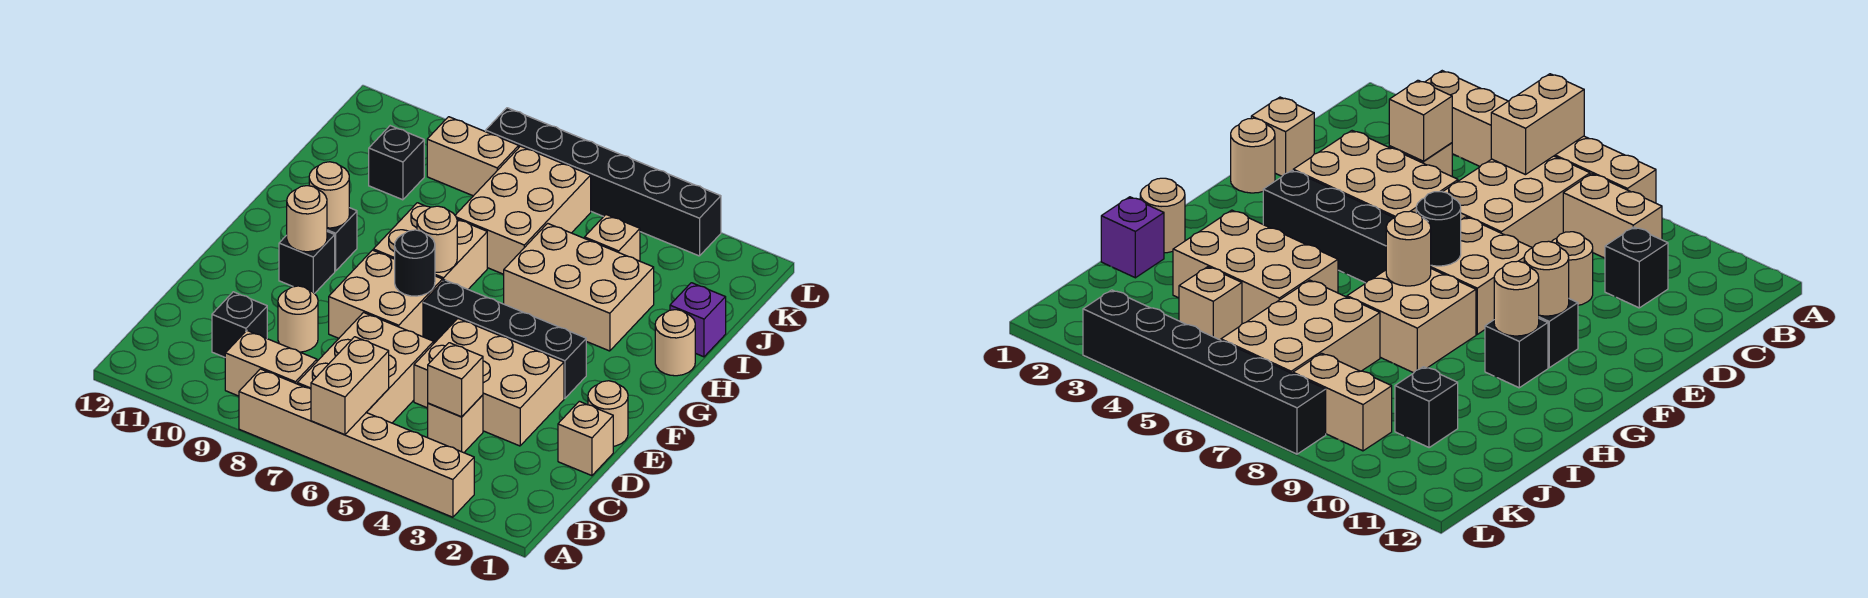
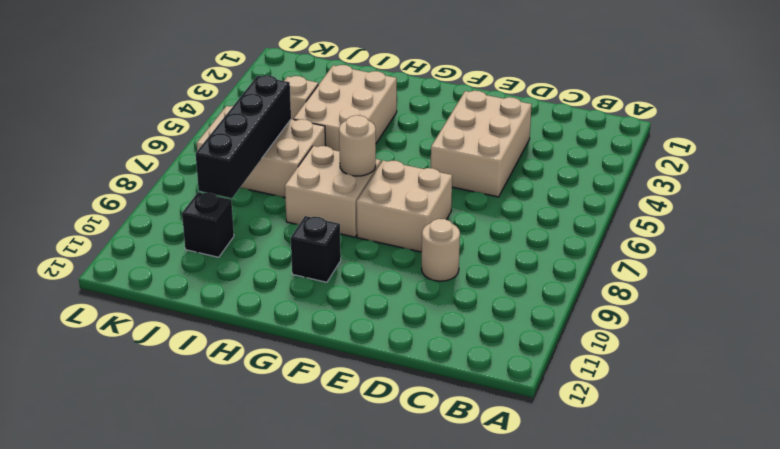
black 1x4 brick [196,75,291,198] -> black 1x4 brick moved to [423,280,586,398]
none -> tan 1x6 brick [239,369,474,517]
none -> tan 2x3 brick [297,313,434,423]
none -> tan 1x2 brick [225,331,317,396]

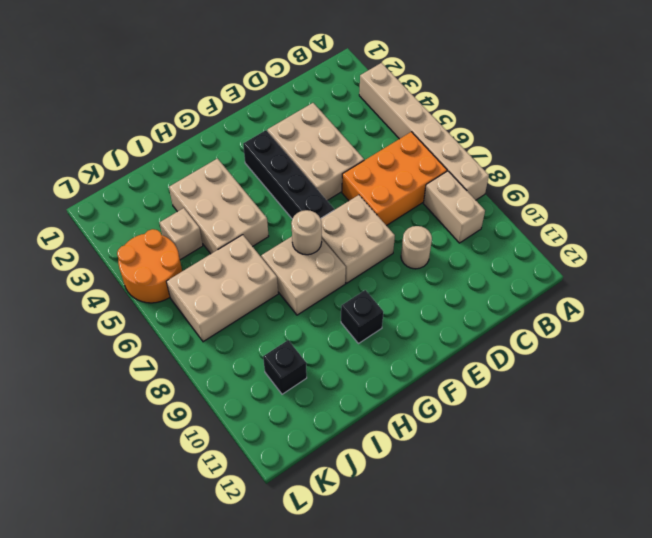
orange 2x3 brick [342,132,447,226] -> tan 2x3 brick [297,313,434,423]
orange 2x2 round brick [117,229,182,303] -> black 1x6 brick [486,108,721,256]
none -> tan 1x1 brick [428,395,483,453]
none -> black 1x1 brick [212,292,267,357]
none -> tan 1x1 brick [558,401,613,476]

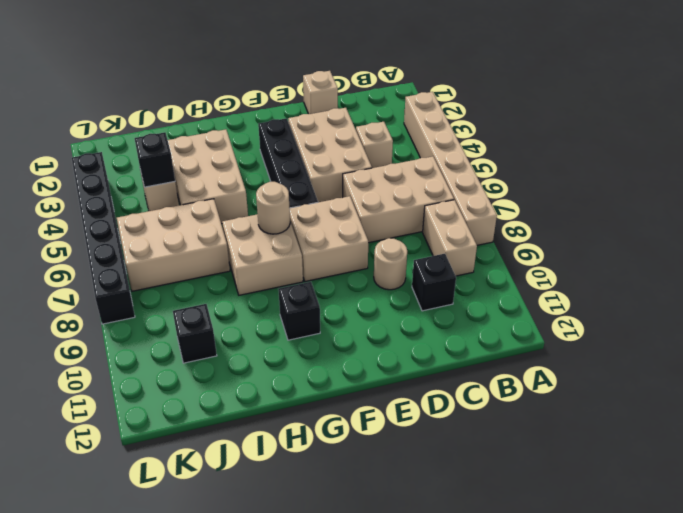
black 1x1 brick [135,132,175,187] -> black 1x1 brick moved to [279,232,335,294]
none -> tan 1x1 round brick [588,381,628,446]
none -> tan 1x1 round brick [655,310,695,376]
none -> purple 1x1 brick [670,283,726,357]

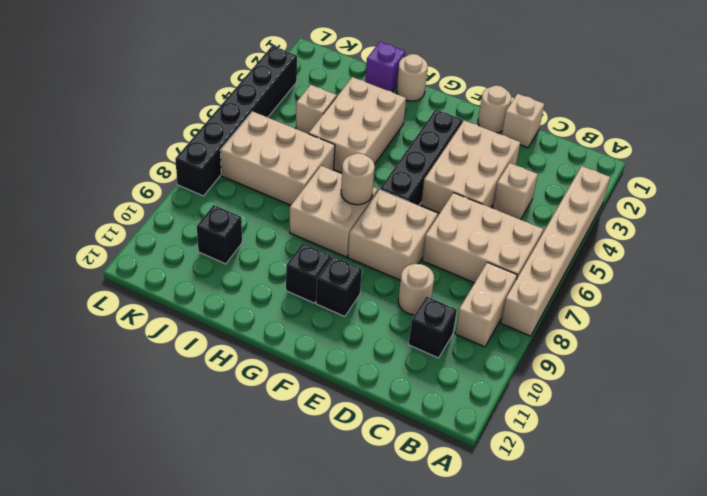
none -> tan 1x2 brick [427,117,519,196]
none -> tan 1x2 brick [311,337,389,435]
none -> tan 1x1 brick [428,343,483,417]

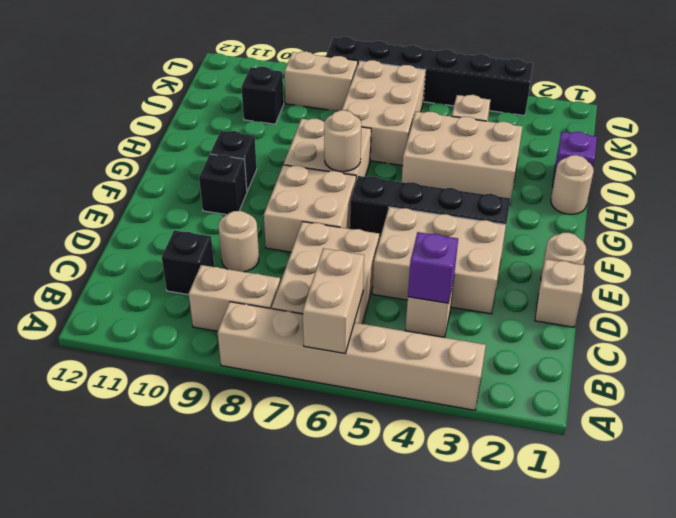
purple 1x1 brick [408,232,458,303] -> tan 1x1 brick [428,343,483,417]
none -> black 1x1 round brick [395,230,435,296]
none -> tan 1x1 round brick [287,186,327,252]
none -> tan 1x1 round brick [309,162,349,228]

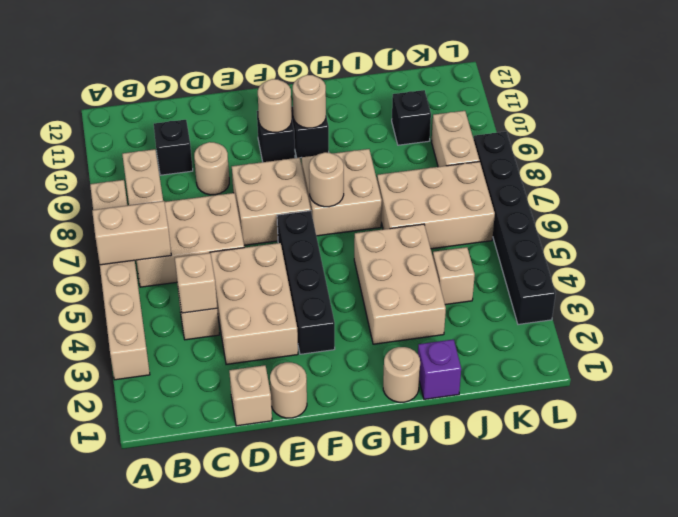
none -> black 1x1 round brick [395,230,435,296]

